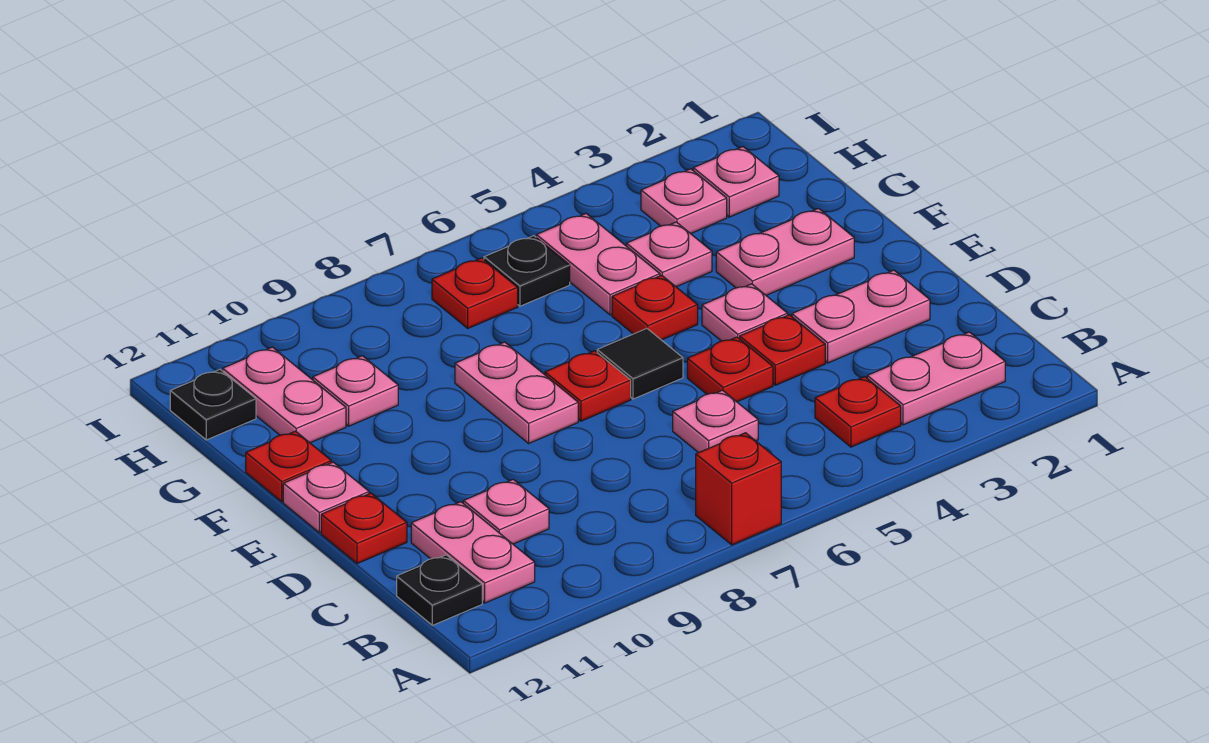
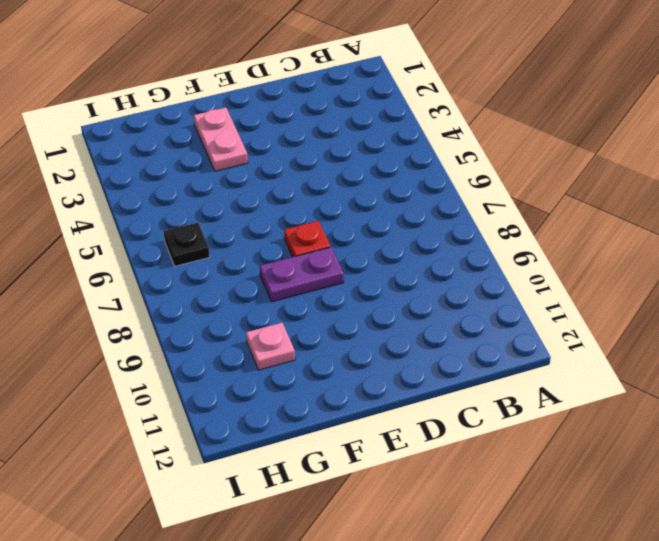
purple 1x2 plate [260,247,344,302] -> pink 1x2 plate [455,342,578,443]
none -> red 1x1 brick [696,433,781,545]
none -> pink 1x2 plate [867,332,1005,425]
none -> red 1x1 plate [815,377,901,447]

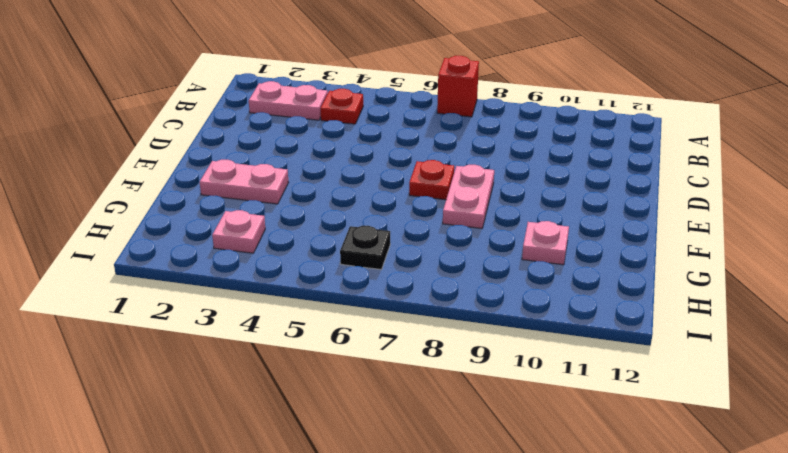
none -> pink 1x2 plate [411,502,535,603]
none -> black 1x1 plate [397,555,482,625]
none -> pink 1x1 plate [673,390,758,453]

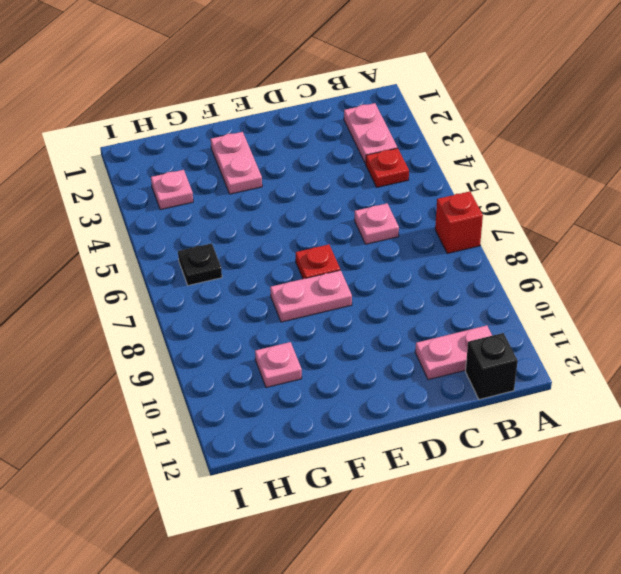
black 1x1 brick [465,333,518,399] -> black 1x1 plate [397,555,482,625]
none -> pink 1x1 plate [463,479,549,544]
none -> pink 1x2 plate [792,270,930,363]
none -> red 1x1 plate [740,315,825,385]

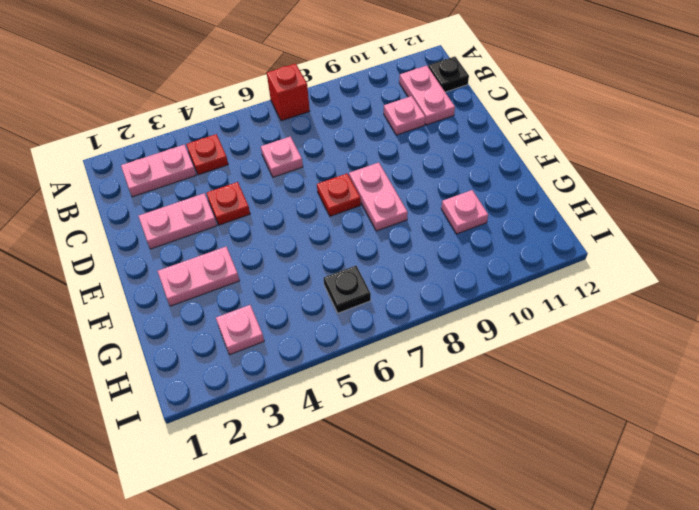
none -> red 1x1 plate [687,337,773,402]
none -> red 1x1 plate [321,493,407,564]
none -> pink 1x1 plate [702,284,788,341]

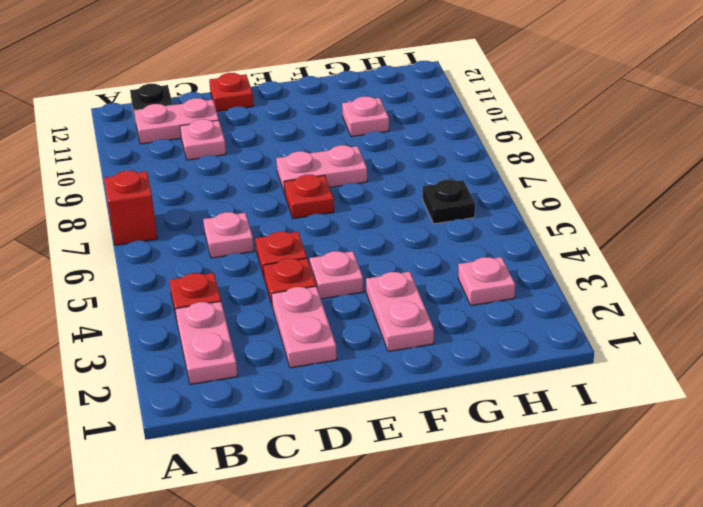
none -> black 1x1 tile [597,329,683,399]
none -> pink 1x1 plate [283,462,369,533]
none -> red 1x1 plate [612,275,698,340]

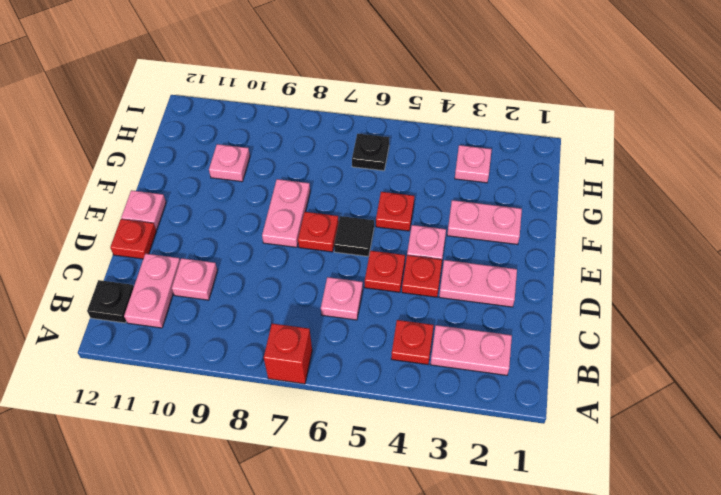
none -> red 1x1 plate [246,431,331,502]
none -> pink 1x1 plate [626,222,712,287]
none -> pink 1x2 plate [536,214,660,315]

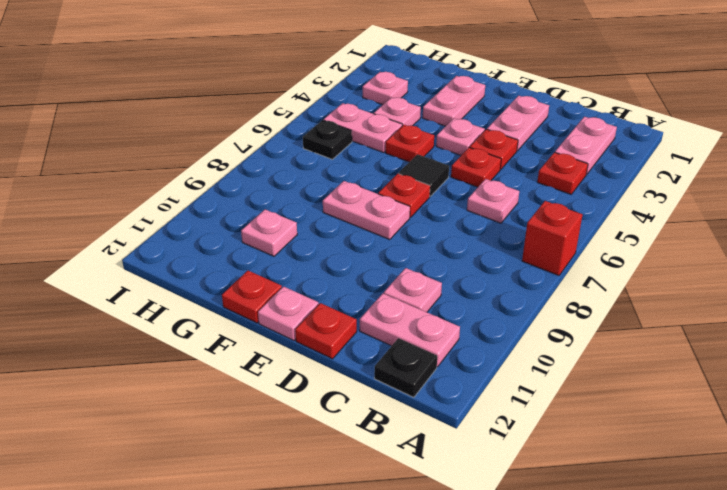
none -> pink 1x2 plate [223,347,346,443]
none -> pink 1x1 plate [693,147,779,217]
none -> red 1x1 plate [432,258,518,328]

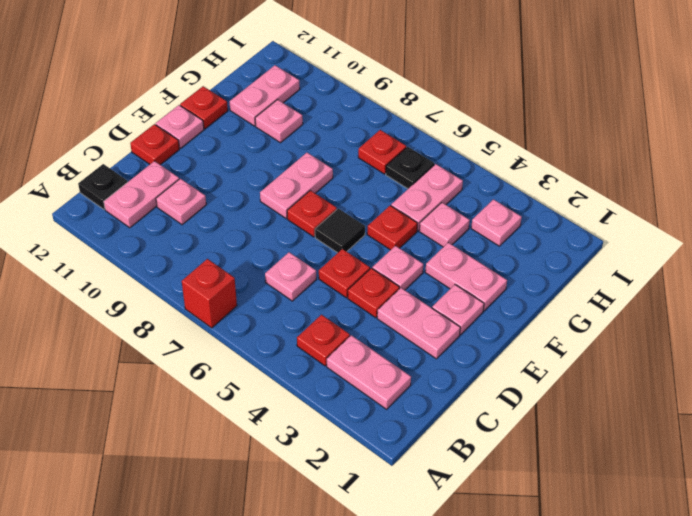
pink 1x1 plate [432,285,484,335] -> pink 1x1 plate moved to [693,147,779,217]
none -> black 1x1 plate [170,370,256,440]

